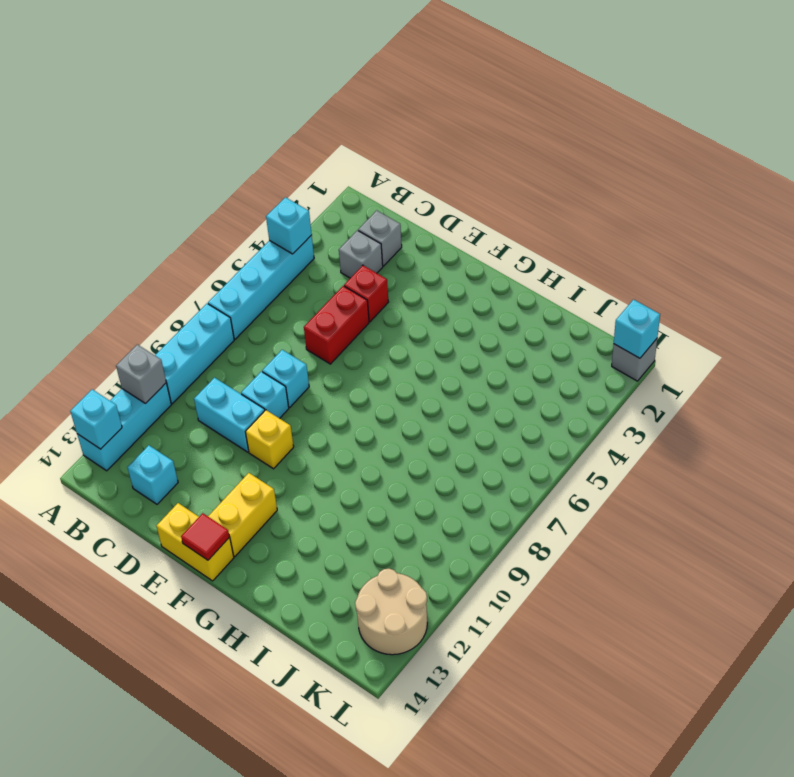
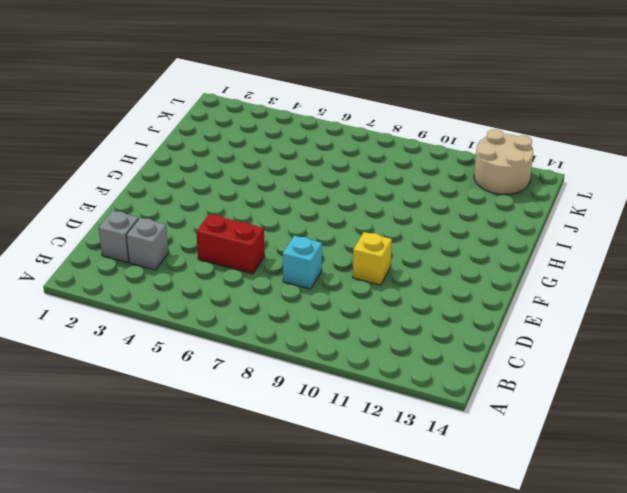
none -> cyan 1x4 brick [208,235,314,339]
none -> cyan 1x3 brick [155,304,234,404]
none -> cyan 1x3 brick [77,383,171,471]

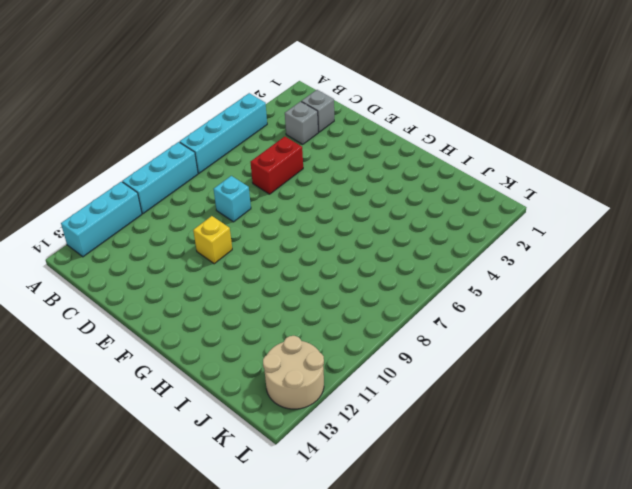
none -> cyan 1x2 brick [194,378,265,452]
none -> cyan 1x1 brick [128,445,178,504]
none -> red 1x1 brick [344,265,388,322]

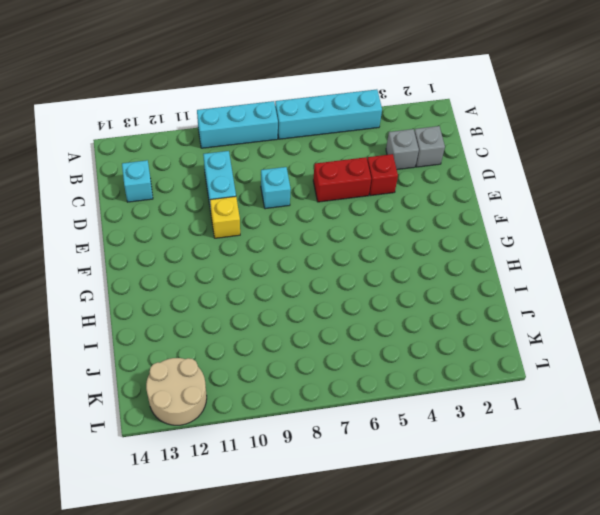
none -> cyan 1x3 brick [77,383,171,471]
none -> cyan 1x1 brick [241,372,289,418]
none -> yellow 1x2 brick [157,503,234,581]

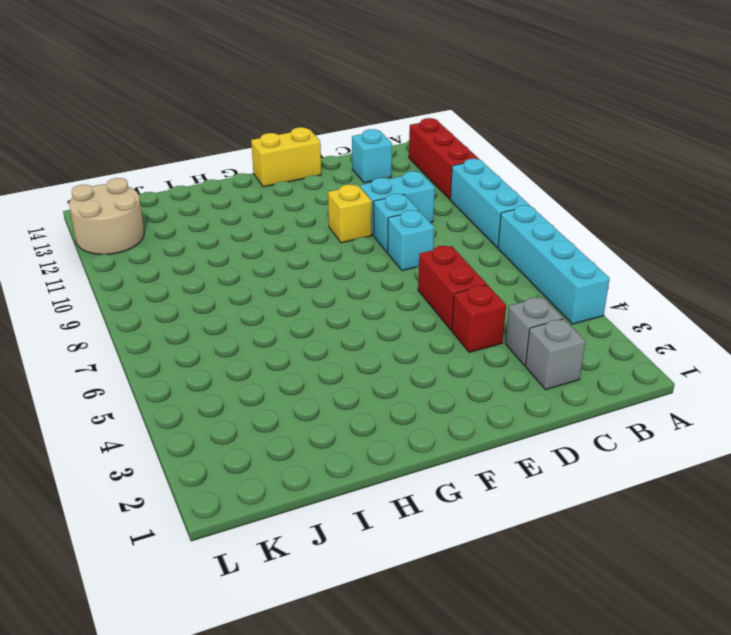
red 1x3 brick [409,118,479,199] -> cyan 1x3 brick [77,383,171,471]
none -> yellow 1x2 brick [208,473,277,557]
none -> grey 1x1 brick [612,339,657,381]
none -> cyan 1x1 brick [266,197,312,254]

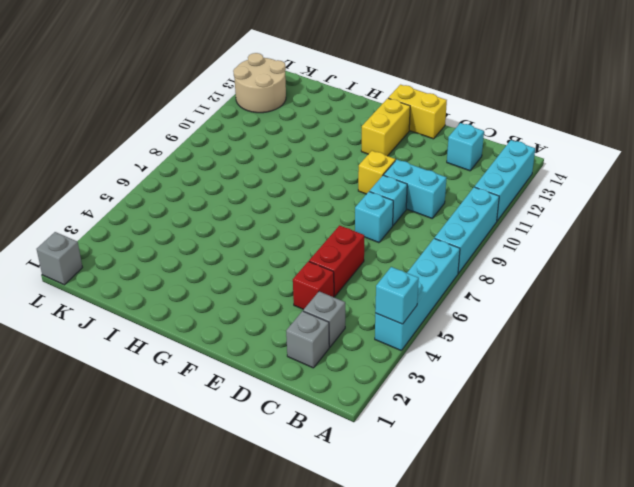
none -> grey 1x1 brick [116,345,166,403]
none -> cyan 1x1 brick [70,389,122,449]
none -> red 1x1 tile [181,513,230,560]

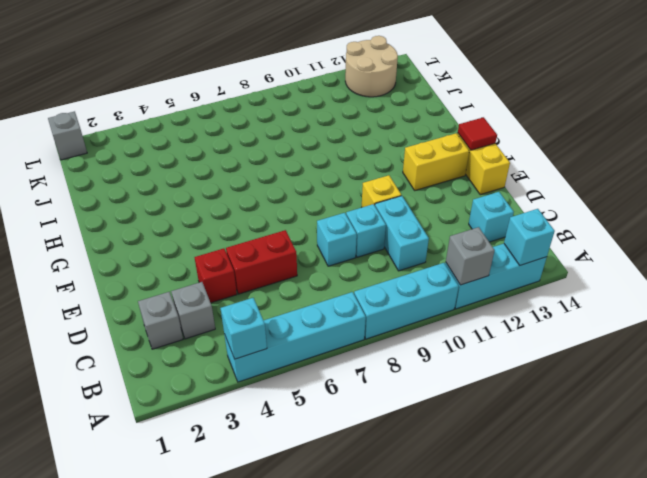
none -> cyan 1x1 brick [614,299,660,358]

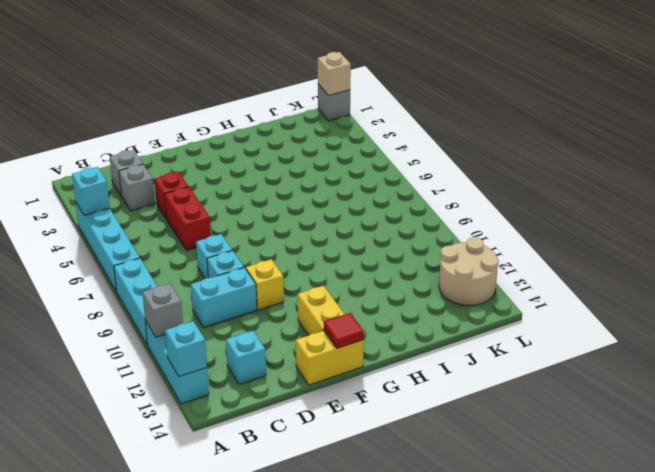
tan 1x1 brick [318,52,351,96] -> cyan 1x1 brick [614,299,660,358]

